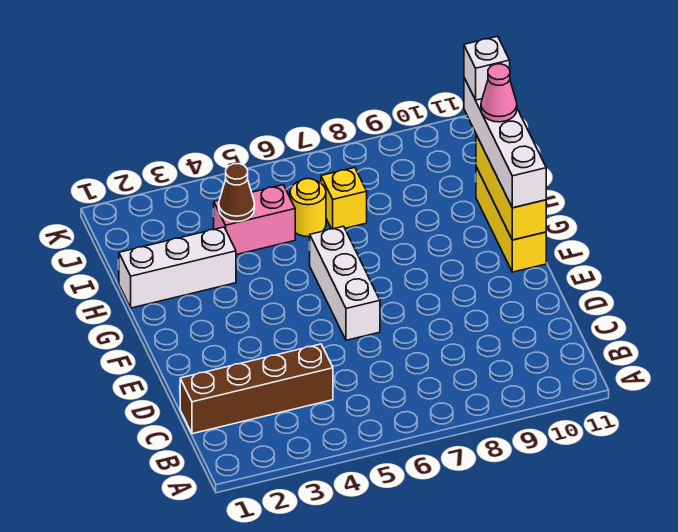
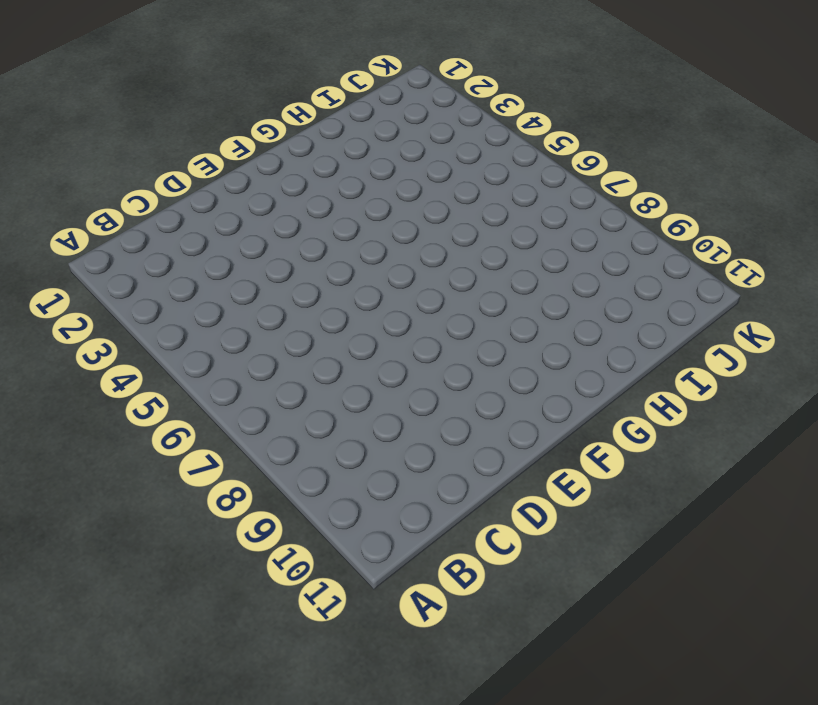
none -> brown 1x4 brick [180,344,333,434]
none -> white 1x3 brick [309,226,380,340]
none -> yellow 1x3 brick [476,167,546,272]

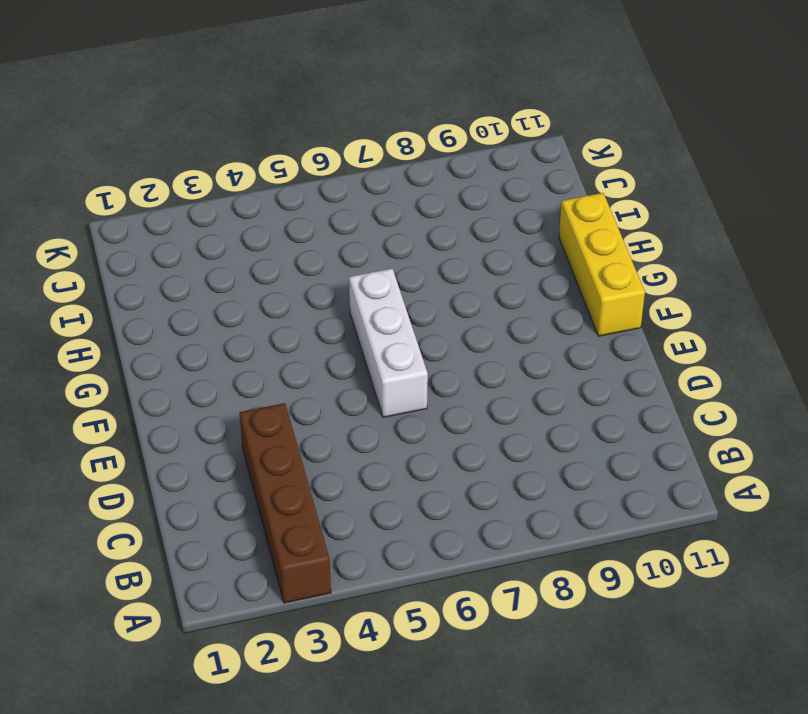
brown 1x4 brick [239,403,331,603] -> brown 1x4 brick turned to [180,344,333,434]
none -> white 1x3 brick [119,227,236,308]
none -> pink 1x2 brick [213,185,295,255]
none -> yellow 1x1 round brick [290,179,326,237]

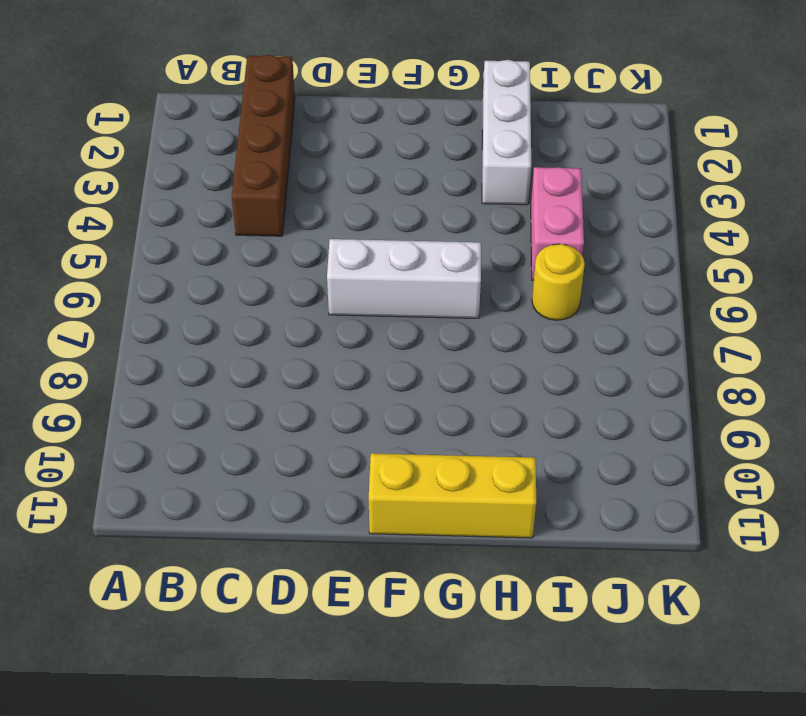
none -> yellow 1x1 brick [321,168,367,229]
none -> yellow 1x3 brick [476,135,546,240]
none -> brown 1x1 cone [219,164,255,222]

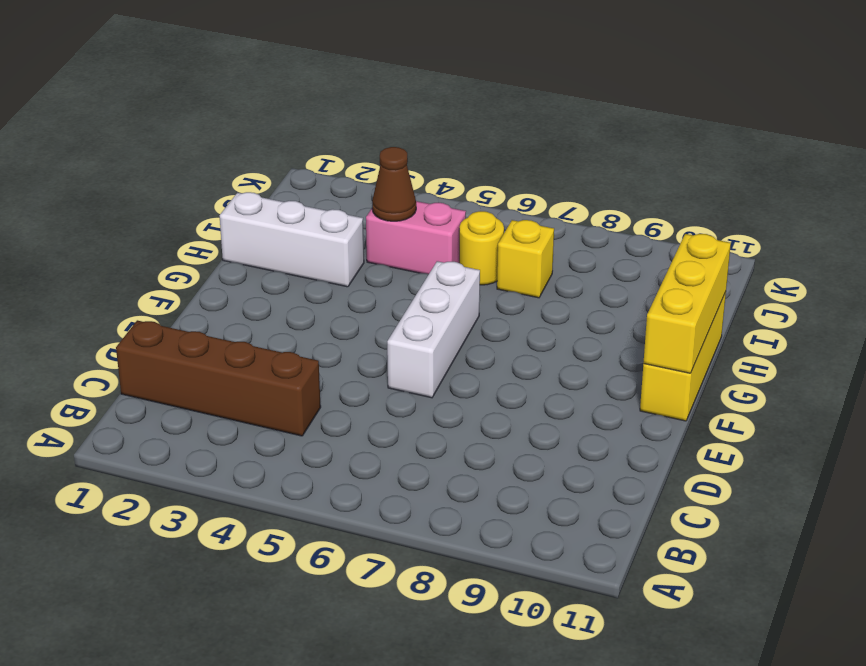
none -> white 1x4 brick [464,78,546,208]
none -> pink 1x1 cone [481,64,517,122]
none -> white 1x1 brick [464,36,510,100]

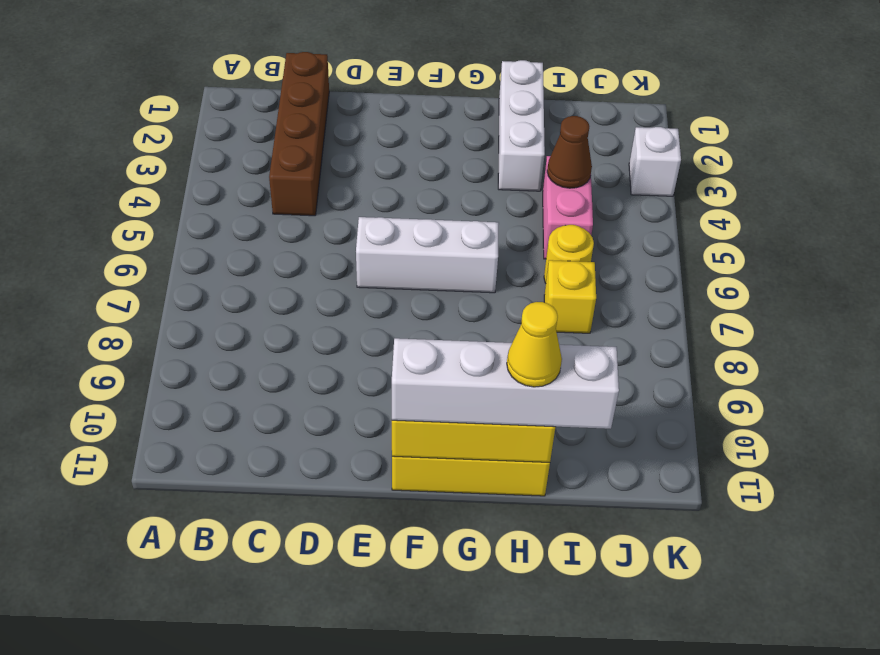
yellow 1x1 cone [507,302,562,387] -> pink 1x1 cone [481,64,517,122]
white 1x1 brick [629,127,681,196] -> white 1x1 brick moved to [464,36,510,100]

